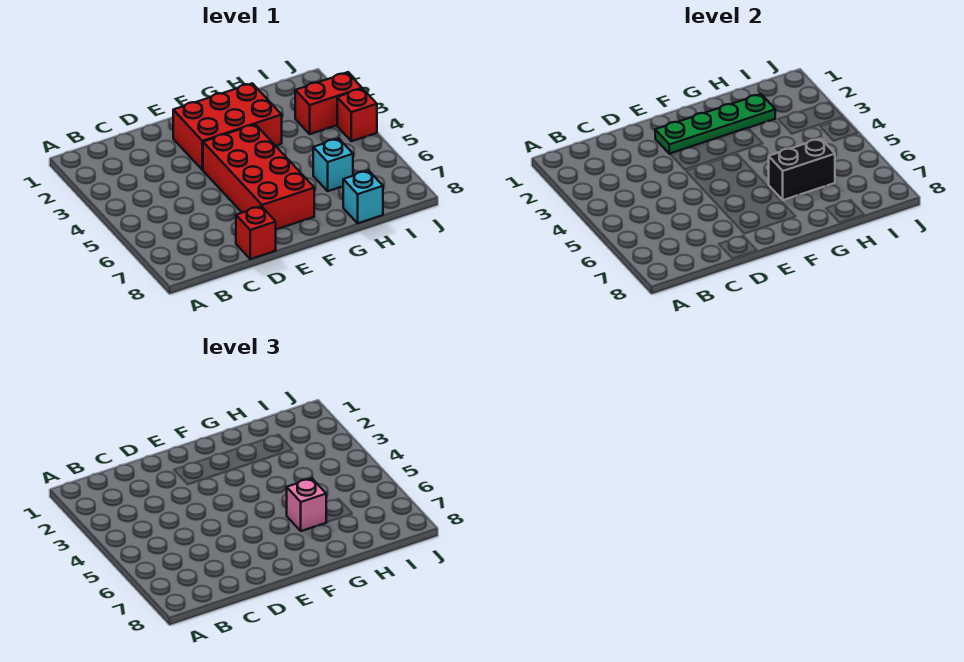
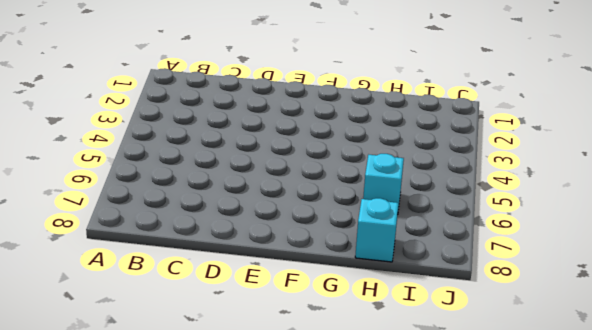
none -> red 1x1 brick [236,206,276,259]
none -> red 2x3 brick [173,83,282,170]

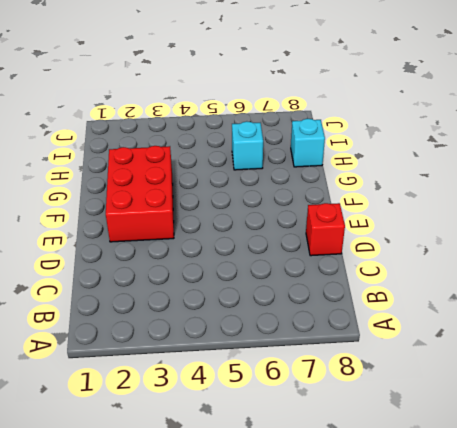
none -> red 2x4 brick [203,124,314,230]
none -> red 1x2 brick [295,73,362,134]

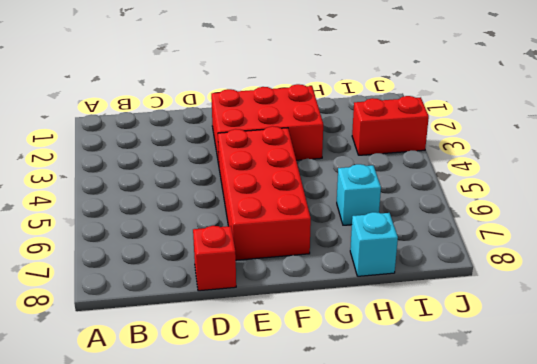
none -> red 1x1 brick [337,89,377,141]
none -> green 1x4 plate [655,94,775,154]

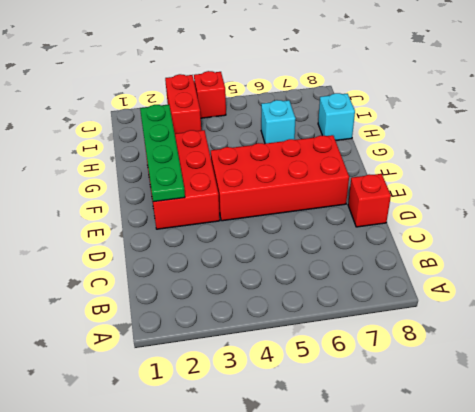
none -> black 1x2 brick [769,139,835,200]
none -> pink 1x1 brick [287,479,326,531]

